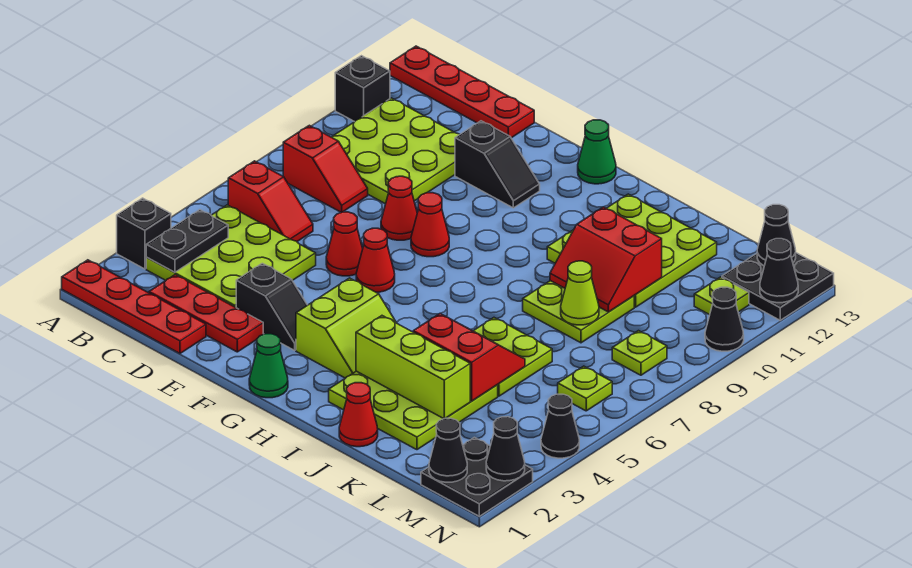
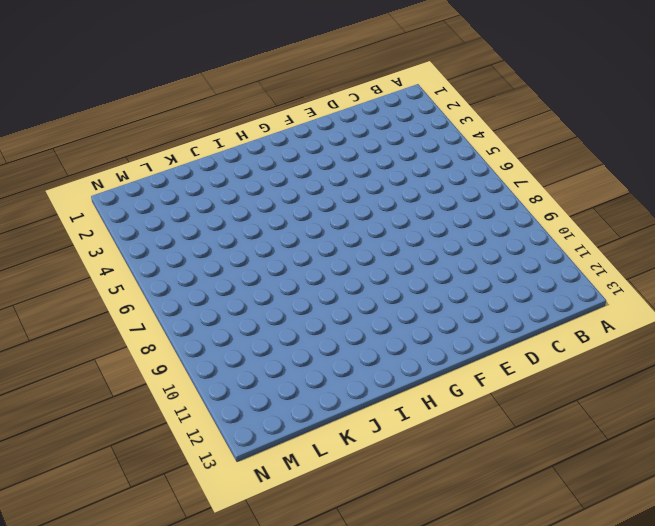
none -> red 1x4 plate [62,260,206,353]
none -> black 1x1 brick [117,198,171,269]
none -> black 1x1 brick [335,56,390,122]
none -> red 1x4 plate [390,46,534,138]

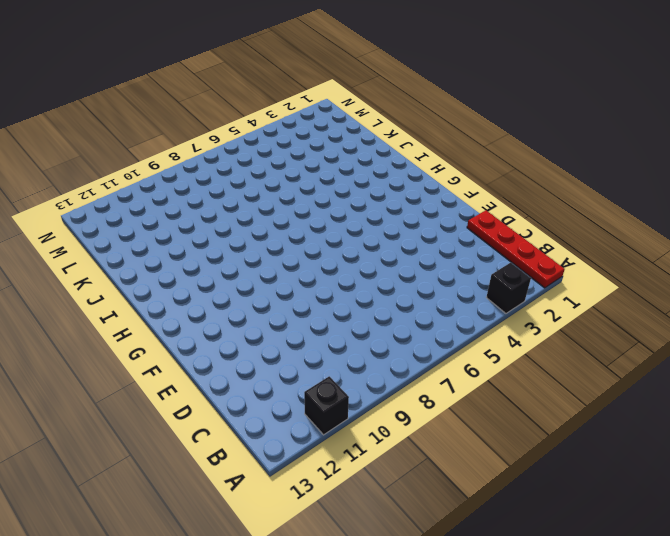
none -> red 1x4 plate [390,46,534,138]
none -> lime 3x3 plate [146,205,316,307]
none -> red 1x2 slope [228,161,313,241]
none -> red 1x2 slope [283,125,368,212]

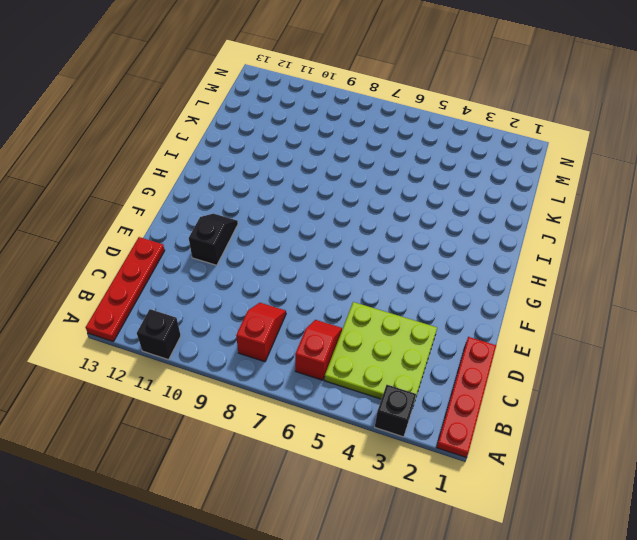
none -> lime 3x3 plate [332,98,460,204]
none -> red 1x3 plate [149,275,263,352]
none -> black 1x2 slope [236,263,307,350]
none -> red 1x1 cone [326,212,363,276]

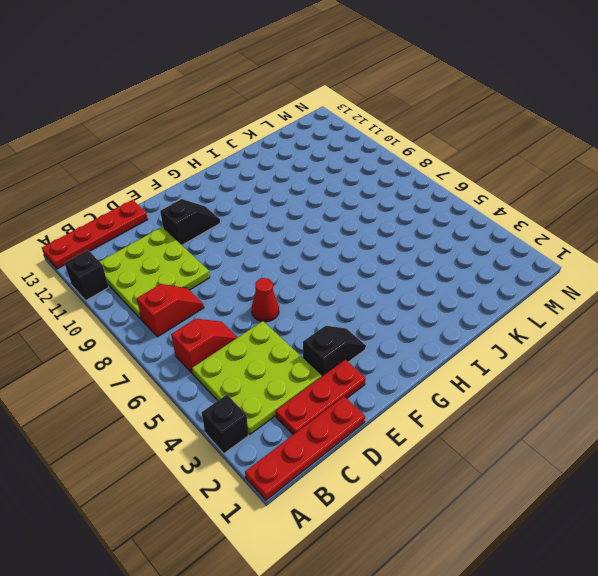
none -> red 1x1 cone [381,176,417,240]
none -> red 1x1 cone [356,228,395,292]
none -> red 1x1 cone [411,193,449,257]
none -> green 1x1 cone [249,334,288,398]

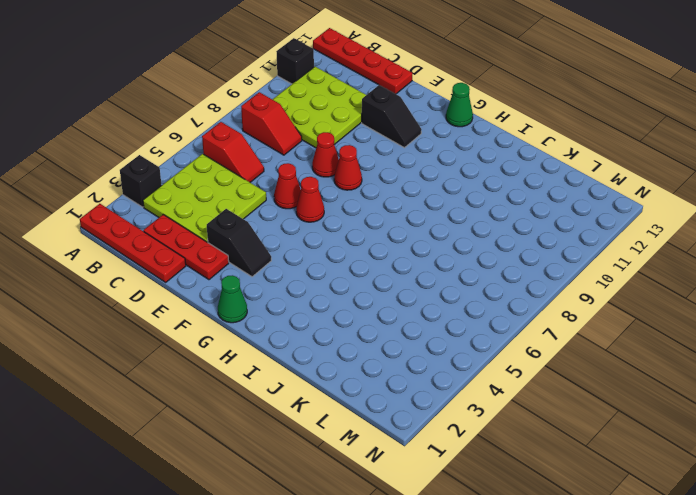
none -> lime 2x2 slope [296,278,396,378]
none -> lime 3x3 plate [329,371,498,450]
none -> lime 3x3 plate [547,194,717,307]
none -> red 1x1 cone [339,383,378,447]

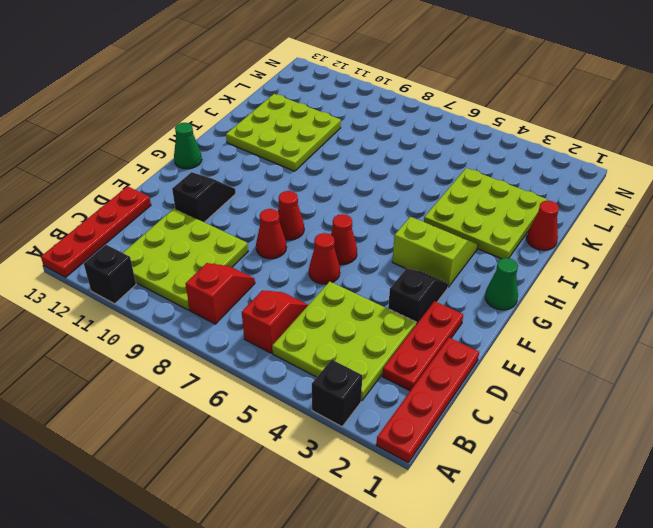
none -> lime 2x2 plate [474,318,552,396]
none -> lime 2x2 plate [523,281,634,343]
none -> black 2x2 plate [421,437,533,516]
none -> lime 1x1 plate [558,366,612,411]

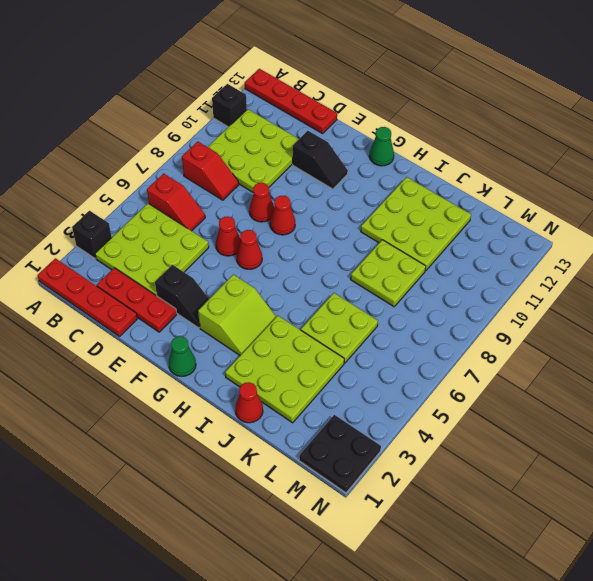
none -> lime 1x1 plate [558,366,612,411]
none -> lime 1x1 plate [612,331,667,375]
none -> lime 1x1 plate [694,277,749,315]
none -> black 2x2 plate [722,253,834,320]

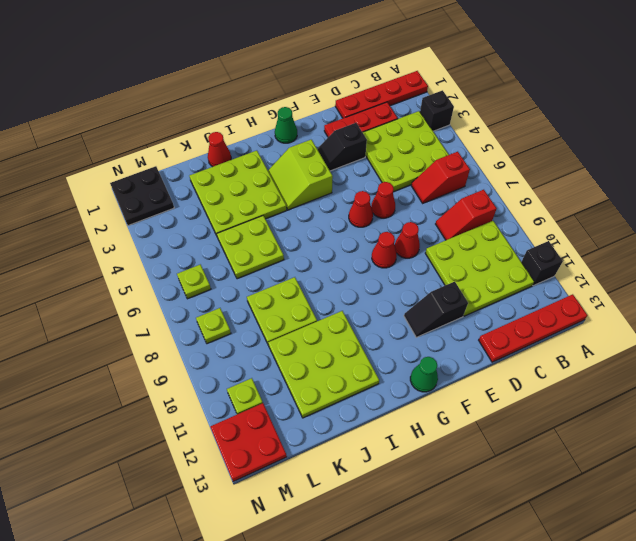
red 2x2 plate [210,403,287,482] -> black 2x2 plate [722,253,834,320]
none -> black 1x1 cone [541,394,579,458]
none -> black 1x1 cone [705,287,744,351]
none -> black 1x2 plate [146,210,228,272]
none -> lime 1x3 brick [356,316,470,419]

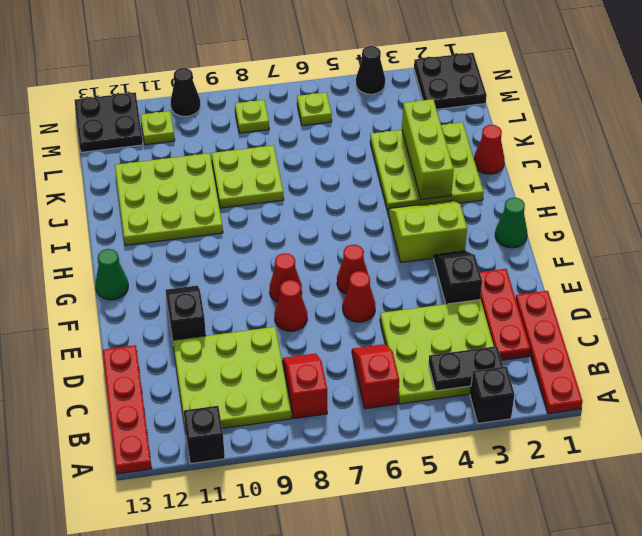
none -> lime 2x2 plate [474,318,552,396]
none -> red 2x2 slope [413,313,525,401]
none -> red 2x2 slope [550,207,662,312]
none -> lime 1x1 cone [561,261,599,325]

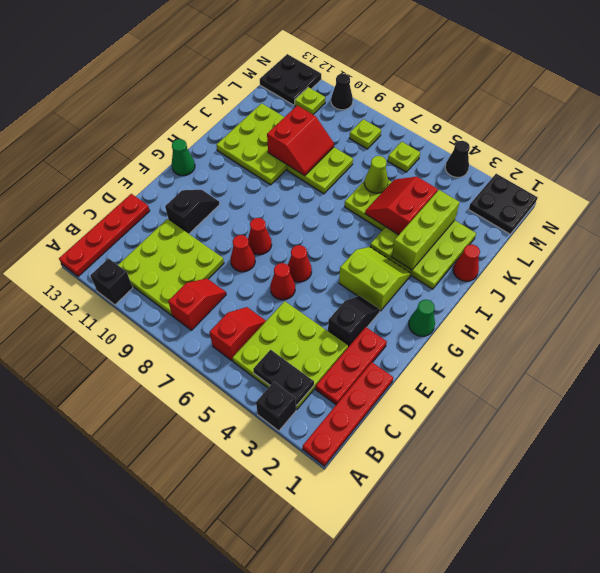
lime 1x1 cone [364,156,388,193] -> lime 1x1 cone moved to [561,261,599,325]
none -> black 1x1 cone [429,418,467,482]
none -> black 1x1 cone [757,205,796,266]
none -> black 1x1 cone [486,417,525,481]
none -> black 1x1 cone [760,239,798,303]

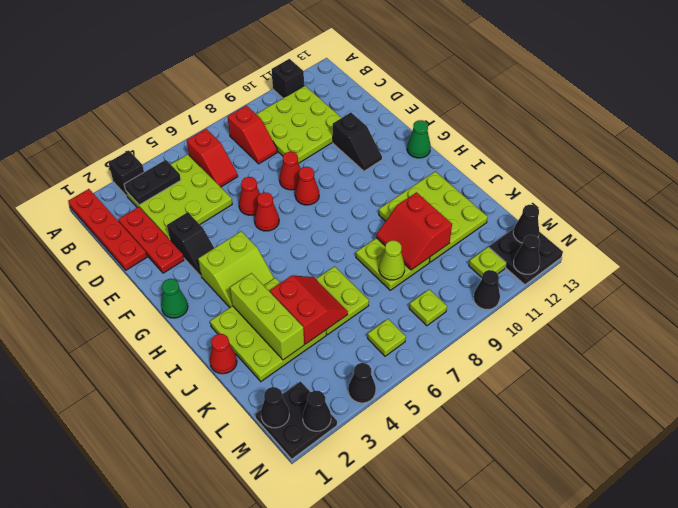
none -> red 1x4 plate [390,46,534,138]

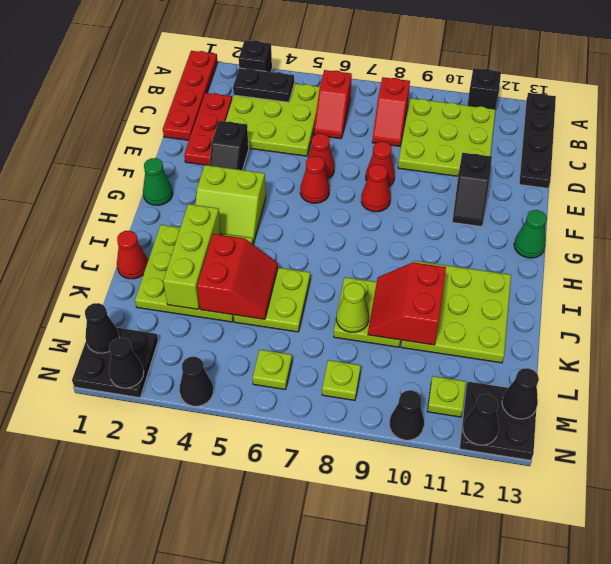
black 1x4 plate [519,93,556,188] -> red 1x4 plate [390,46,534,138]

